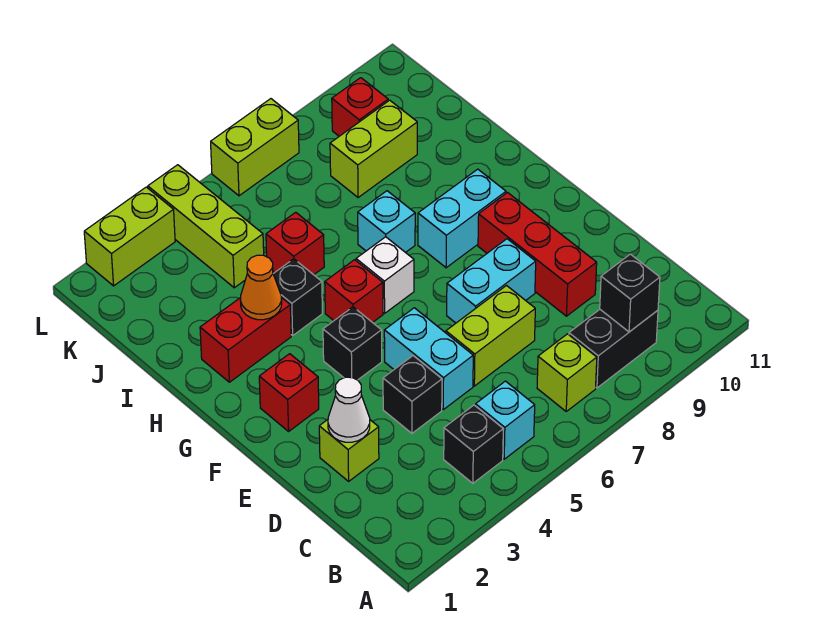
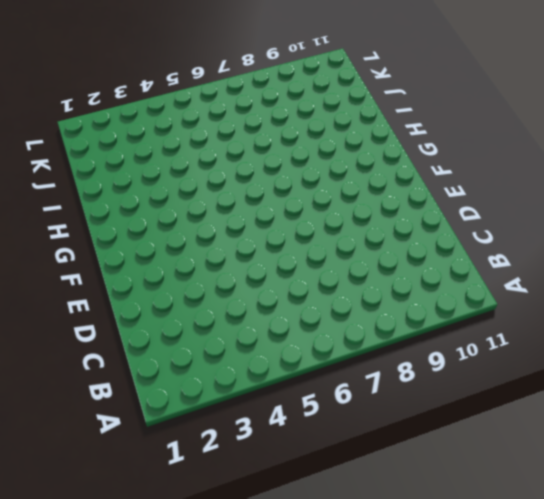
none -> black 1x1 brick [444,405,503,483]
none -> cyan 1x1 brick [476,381,535,459]
none -> lime 1x1 brick [537,334,597,411]

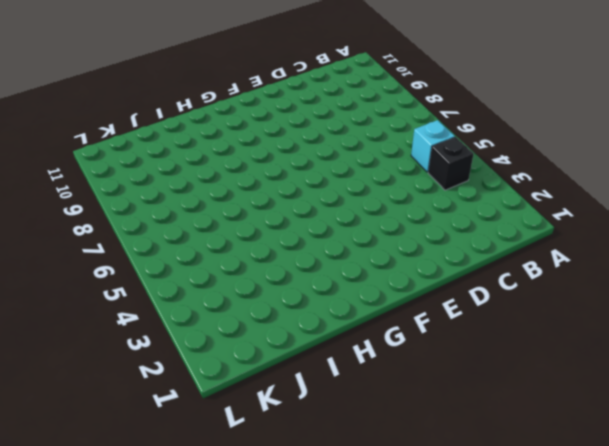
none -> lime 1x1 brick [537,334,597,411]
none -> black 1x2 brick [569,309,658,388]
none -> lime 1x1 brick [319,420,379,481]

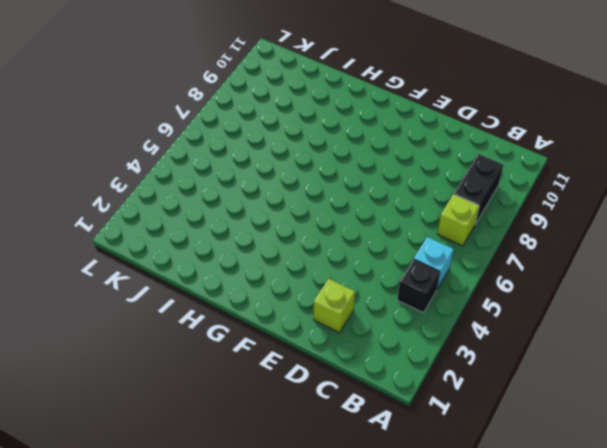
none -> black 1x1 brick [383,356,442,433]
none -> cyan 1x2 brick [384,308,473,409]
none -> lime 1x2 brick [446,286,535,386]

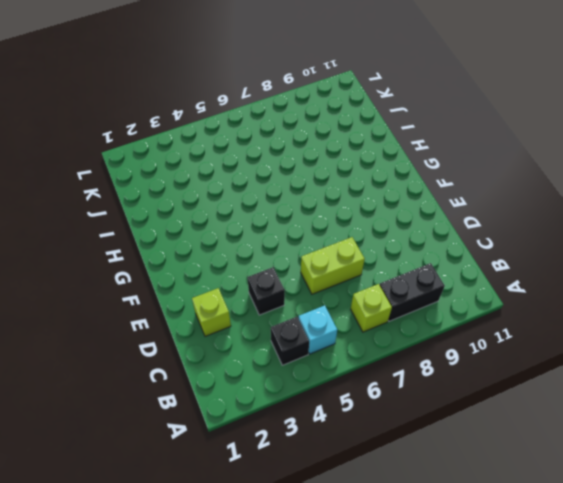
none -> cyan 1x2 brick [384,308,473,409]
none -> red 1x3 brick [478,193,597,316]
none -> cyan 1x2 brick [447,239,536,323]

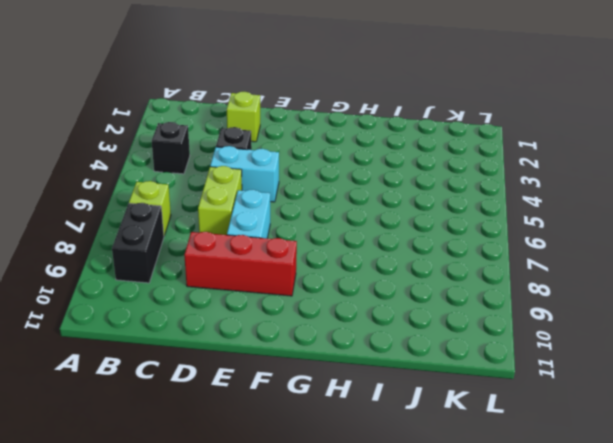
none -> cyan 1x1 brick [476,381,535,459]
none -> red 1x1 brick [259,354,319,431]
none -> black 1x1 brick [323,307,382,380]

